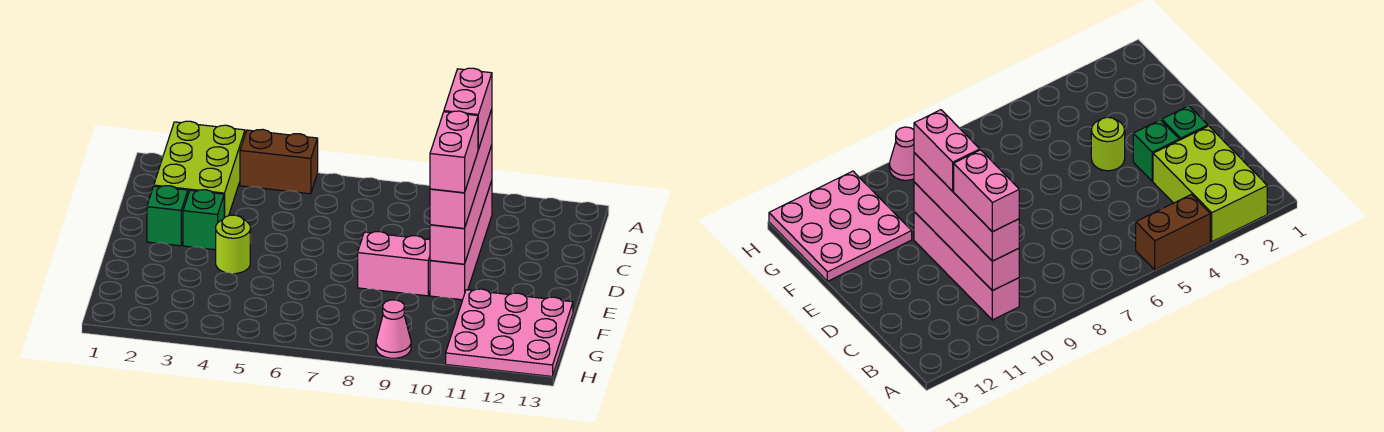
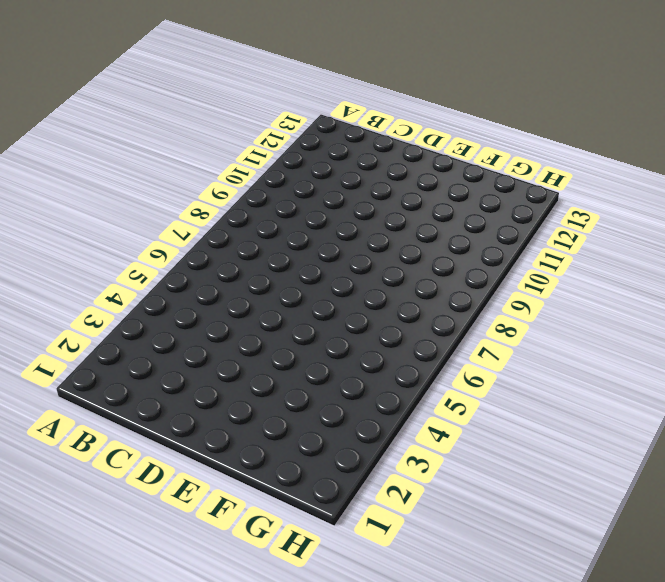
none -> lime 2x3 brick [154,121,245,217]
none -> brown 1x2 brick [240,129,318,194]
none -> pink 1x4 brick [430,181,492,300]

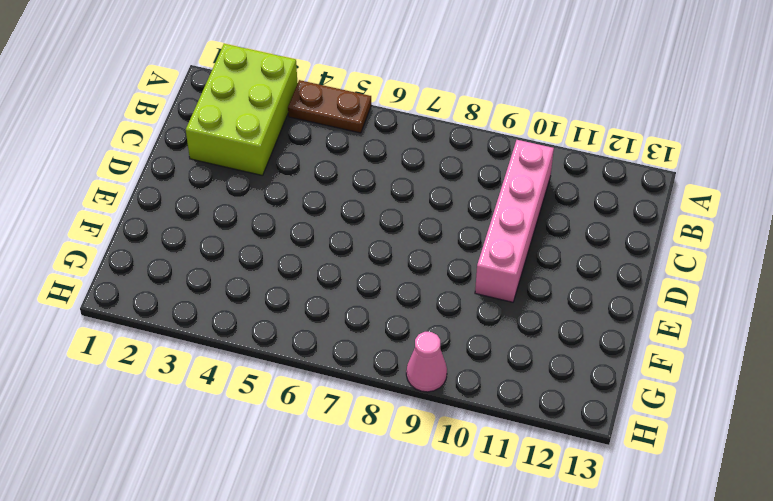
brown 1x2 plate [288,80,371,133] -> brown 1x2 brick [240,129,318,194]
none -> green 1x1 brick [147,186,188,246]
none -> green 1x1 brick [183,190,224,250]
none -> lime 1x1 round brick [216,215,250,274]

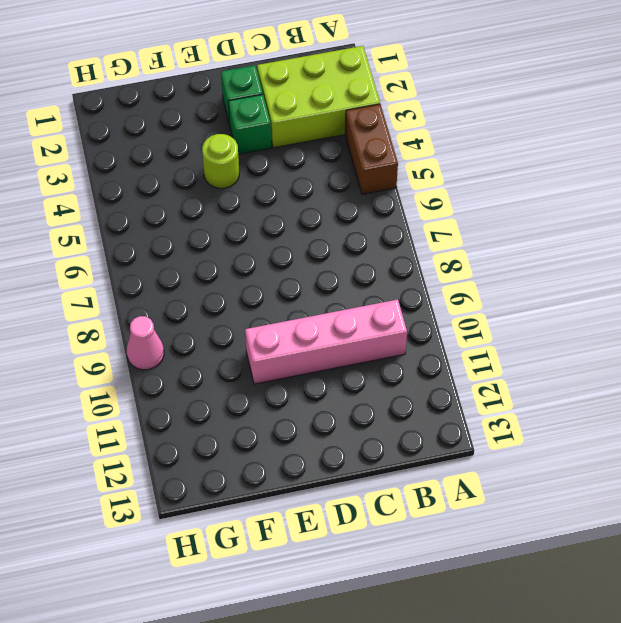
none -> pink 1x2 brick [358,232,430,296]
none -> pink 3x3 plate [446,289,573,376]
none -> pink 1x4 brick [430,145,492,264]

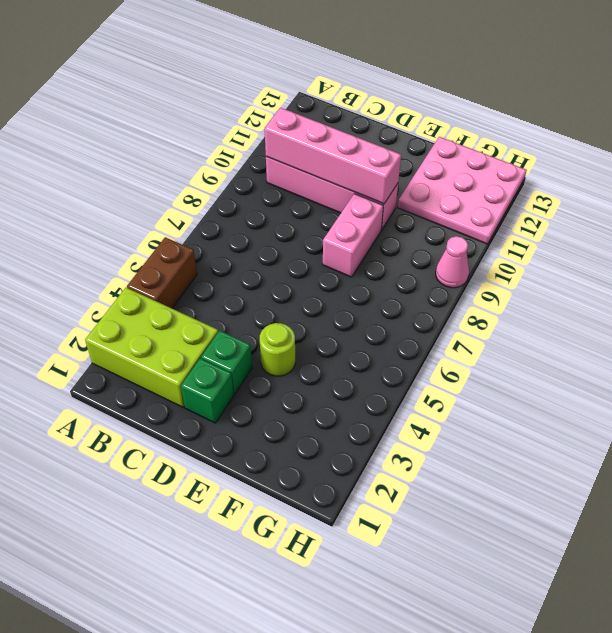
none -> pink 1x4 brick [430,109,492,229]
none -> pink 1x2 brick [444,68,492,149]
none -> pink 1x2 brick [430,111,478,193]

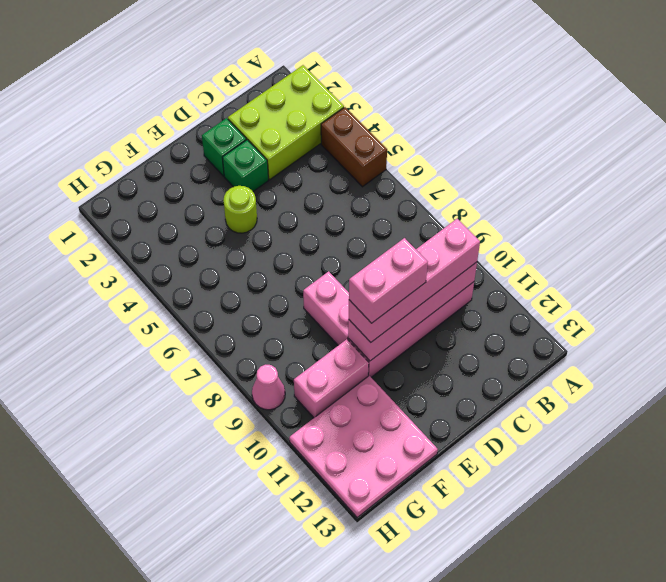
pink 1x2 brick [294,339,369,418] -> pink 1x2 brick moved to [444,68,492,149]

